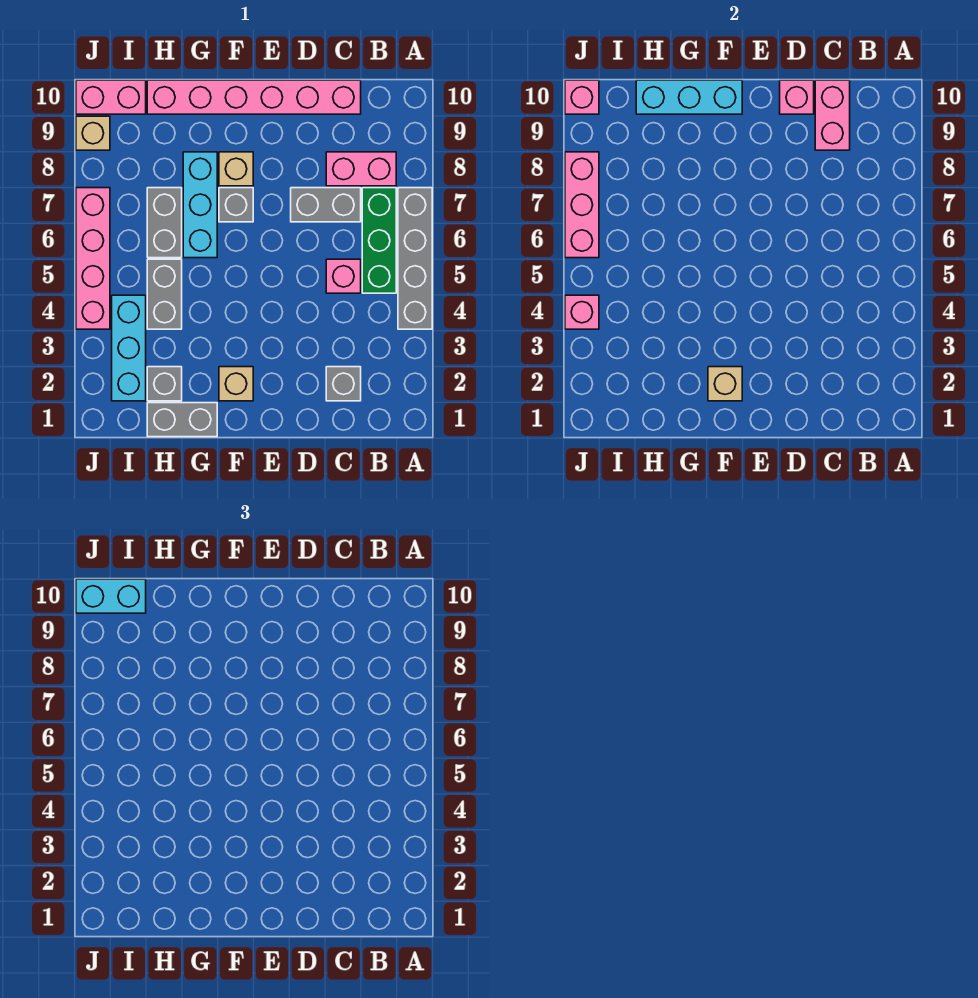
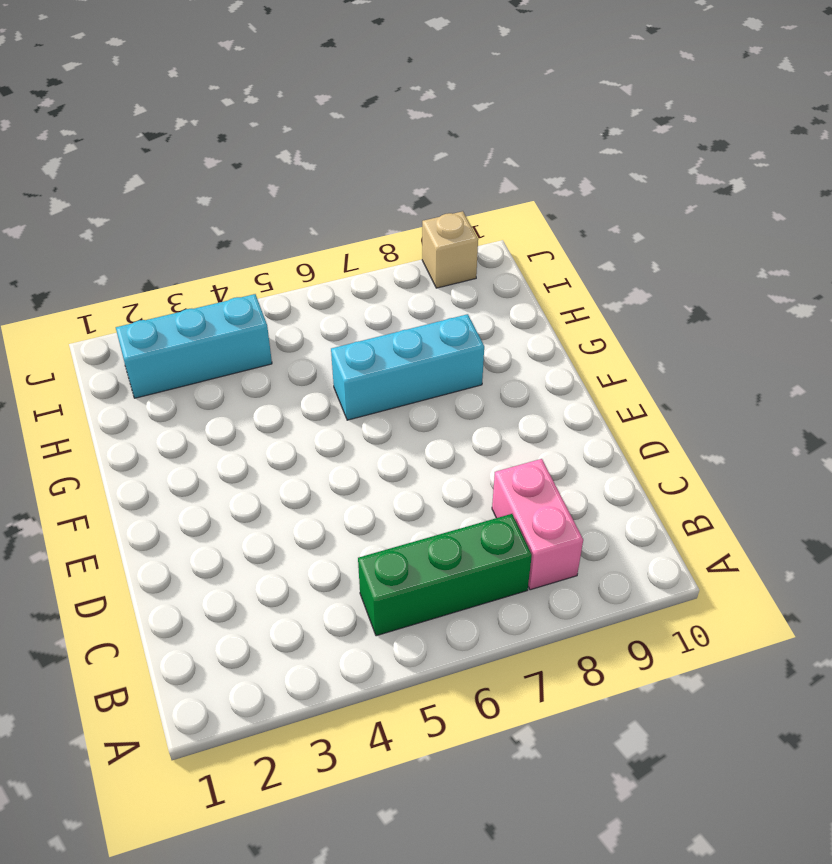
none -> grey 1x4 brick [398,188,432,329]
none -> grey 1x1 brick [326,367,361,401]
none -> pink 1x1 brick [326,259,361,293]

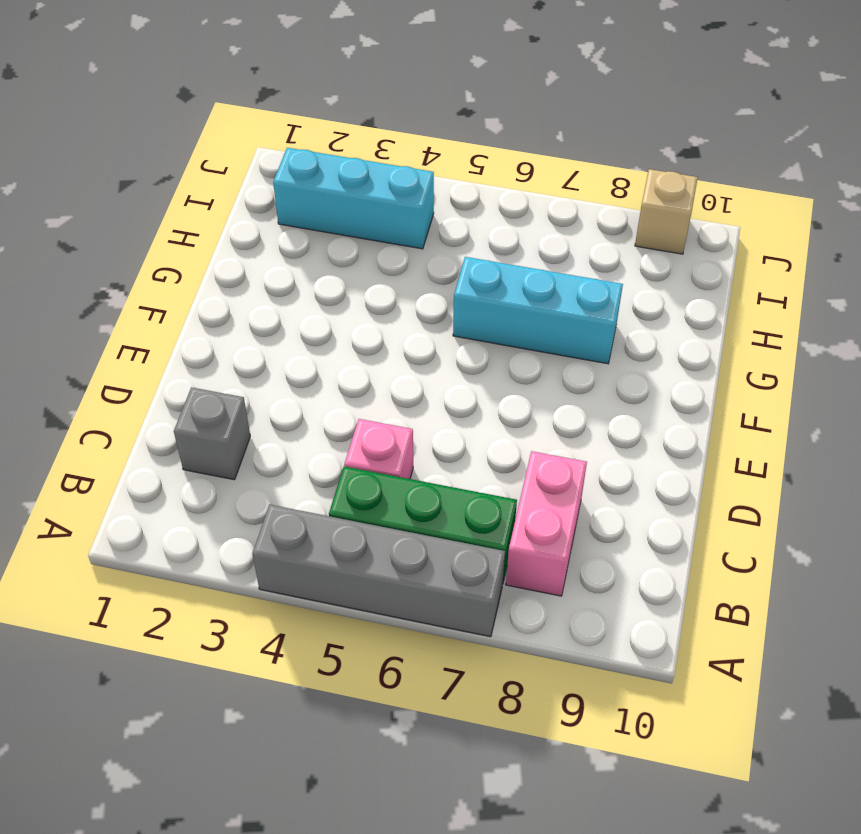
none -> grey 1x2 brick [291,188,361,222]
none -> pink 1x6 brick [147,80,361,114]
none -> tan 1x1 brick [219,367,253,401]

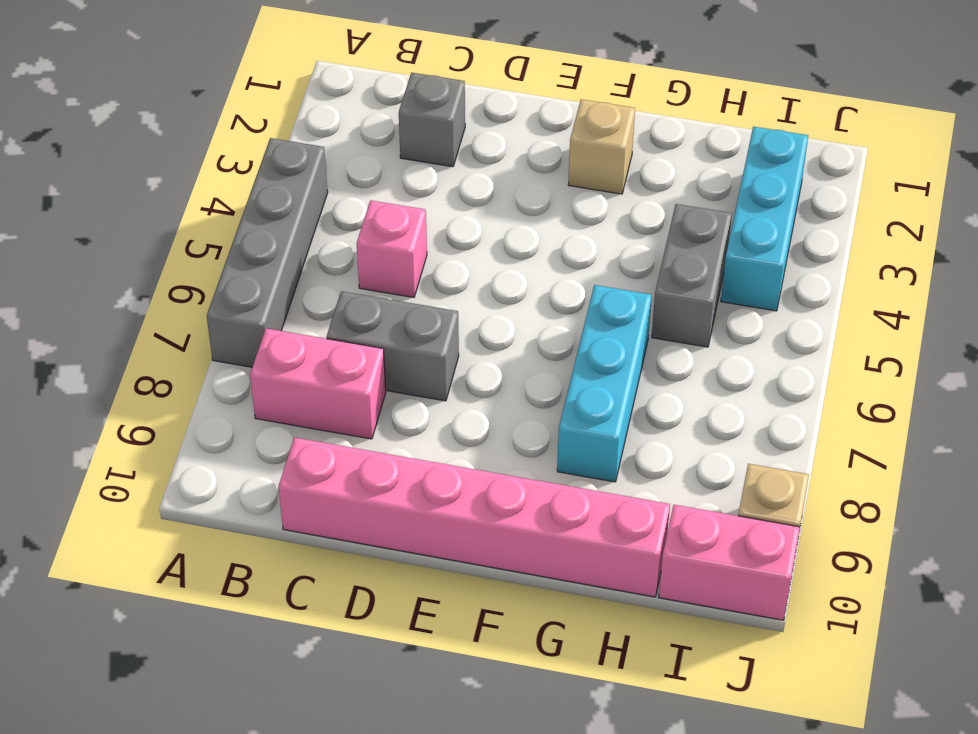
none -> green 1x3 brick [362,188,396,293]
none -> grey 1x1 brick [219,188,253,222]
none -> tan 1x1 brick [219,152,253,186]

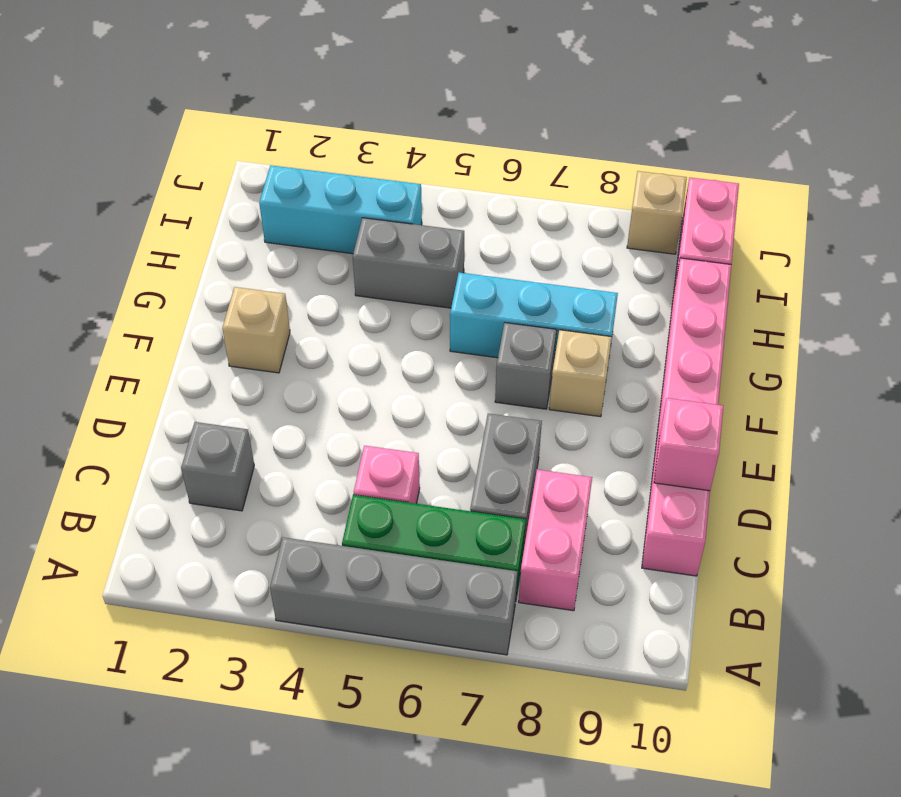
none -> grey 1x2 brick [147,403,217,437]
none -> grey 1x1 brick [147,367,182,401]
none -> grey 1x2 brick [147,188,182,258]

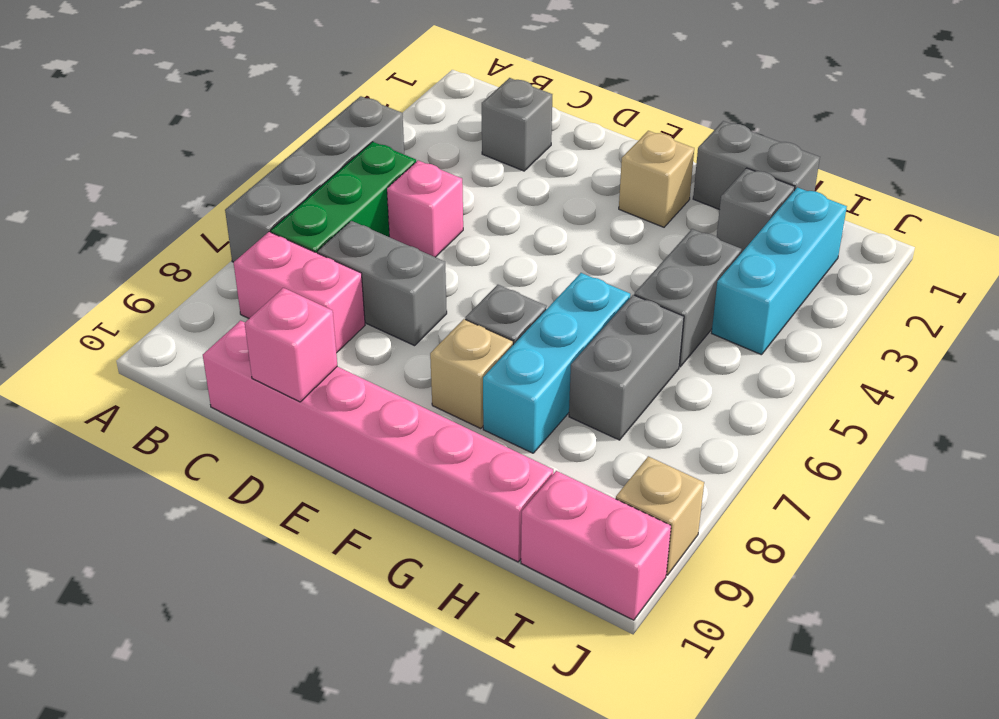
none -> pink 1x4 brick [76,188,110,329]
none -> pink 1x2 brick [815,80,850,150]
none -> tan 1x1 brick [708,367,742,401]

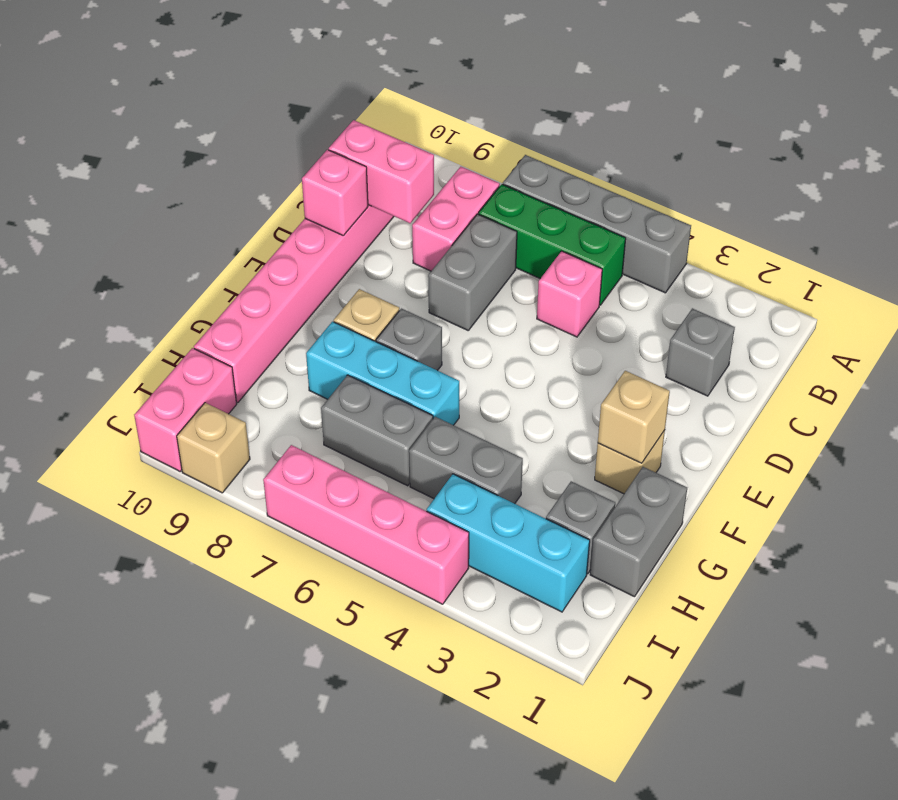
none -> cyan 1x3 brick [636,80,742,114]
none -> pink 1x1 brick [565,295,599,329]
none -> pink 1x3 brick [565,152,599,258]

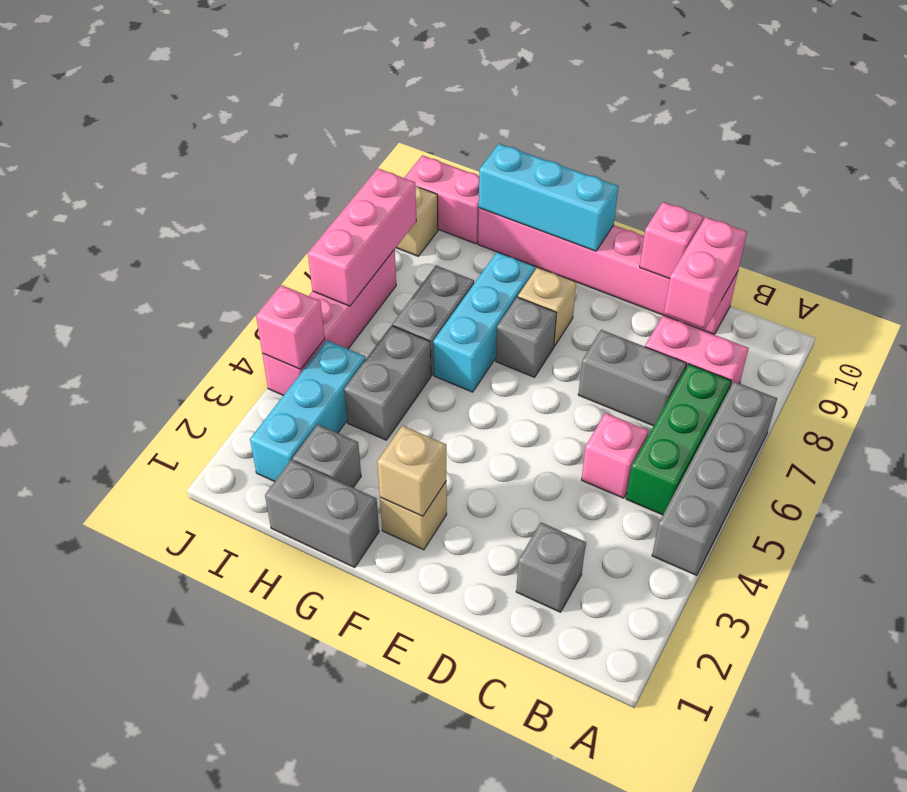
none -> pink 1x1 brick [565,80,599,114]
none -> cyan 1x2 brick [76,579,146,613]

